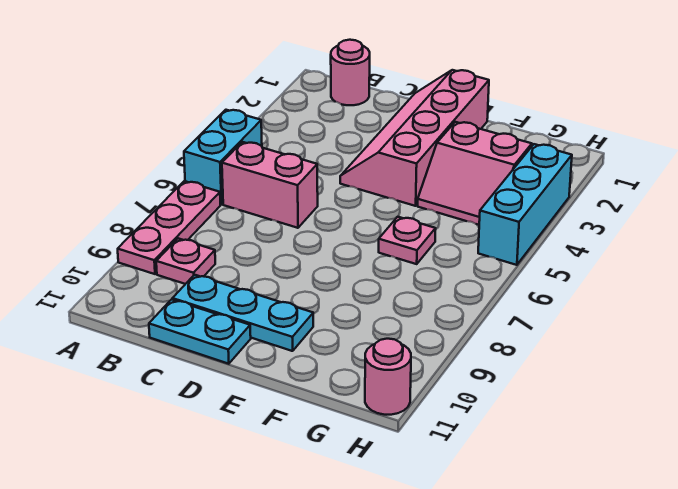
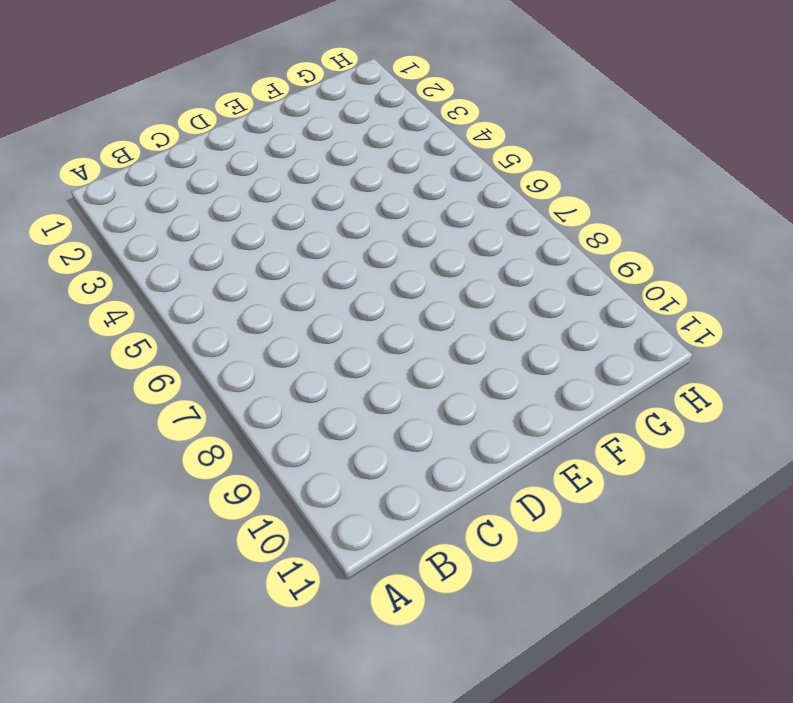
none -> cyan 1x2 brick [184,110,262,204]
none -> pink 1x3 plate [118,181,220,274]
none -> pink 1x1 round brick [331,40,370,105]

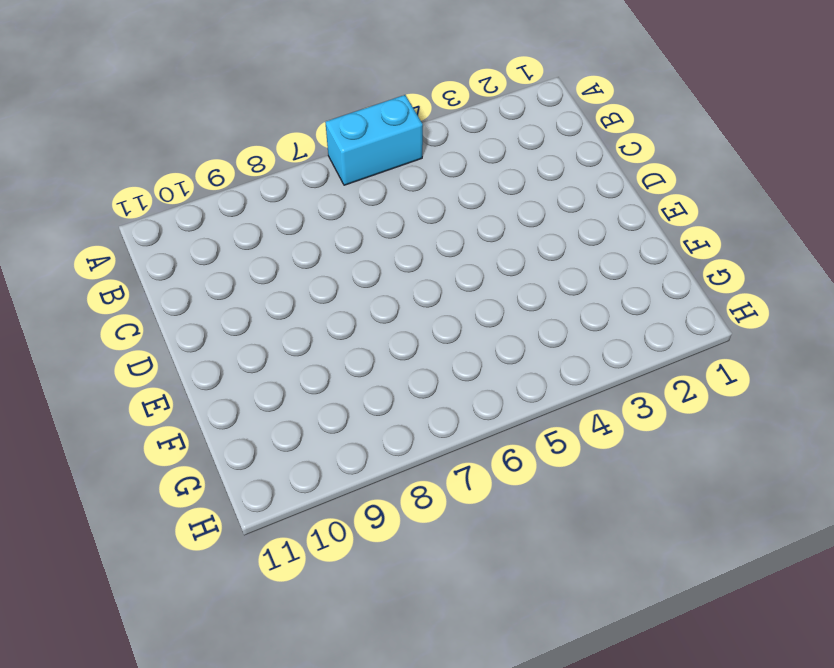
none -> pink 1x3 plate [118,181,220,274]
none -> pink 1x1 round brick [331,40,370,105]
none -> pink 1x2 brick [222,142,318,228]

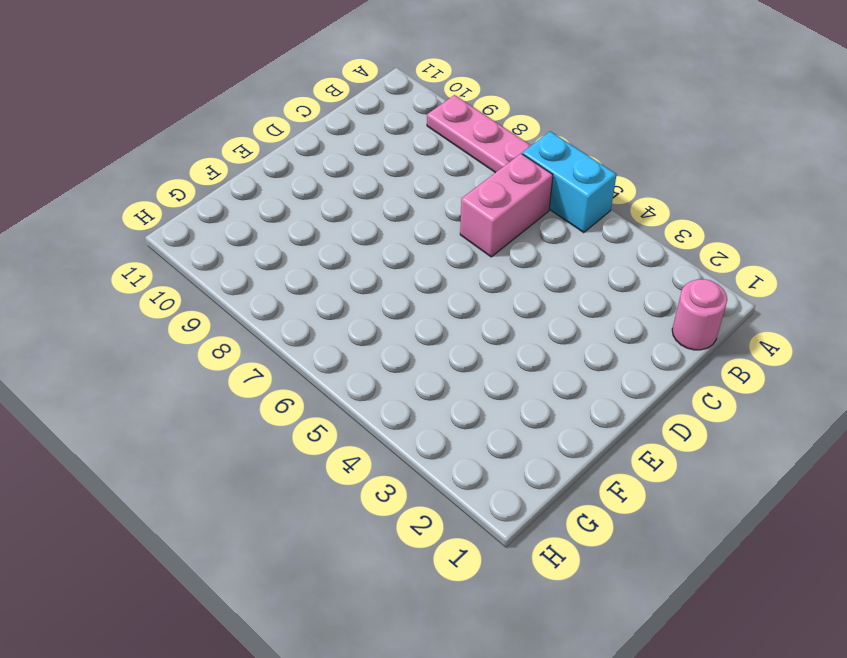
none -> pink 1x1 plate [156,238,215,284]
none -> cyan 1x3 plate [173,275,313,351]
none -> cyan 1x2 plate [149,299,251,364]

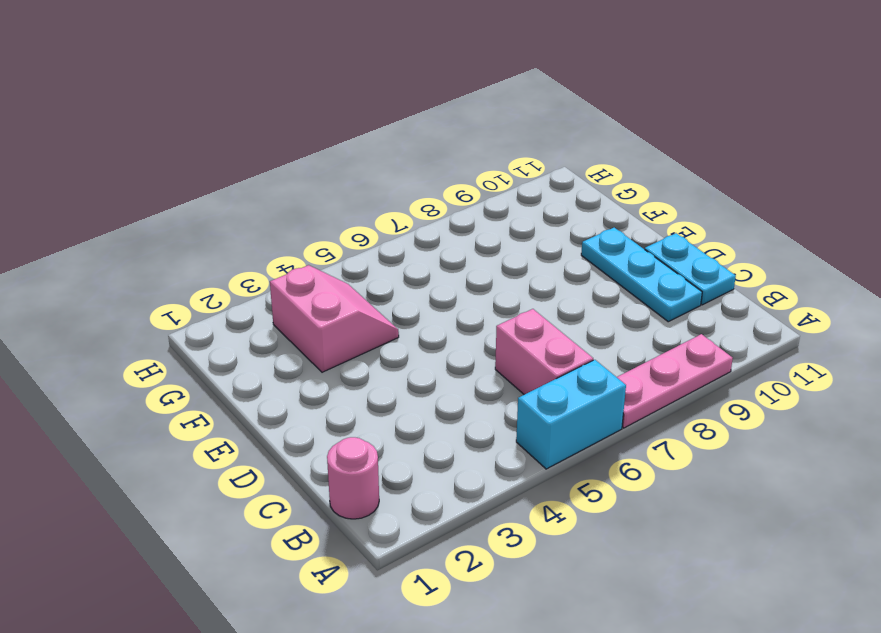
none -> pink 1x1 plate [156,238,215,284]
none -> pink 2x4 slope [340,70,489,206]
none -> pink 1x1 plate [379,217,436,264]

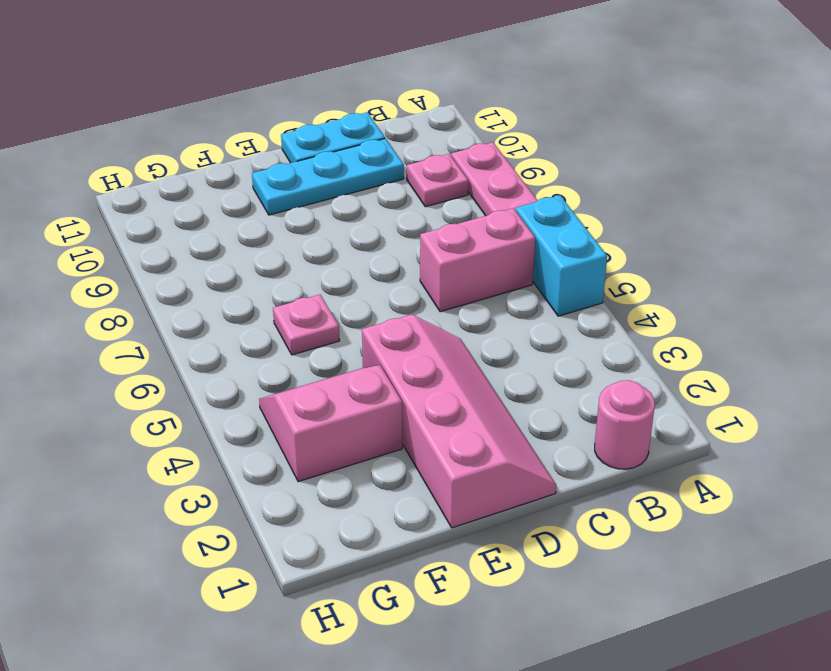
none -> cyan 1x3 brick [478,144,572,265]
none -> pink 1x1 round brick [365,339,411,415]

